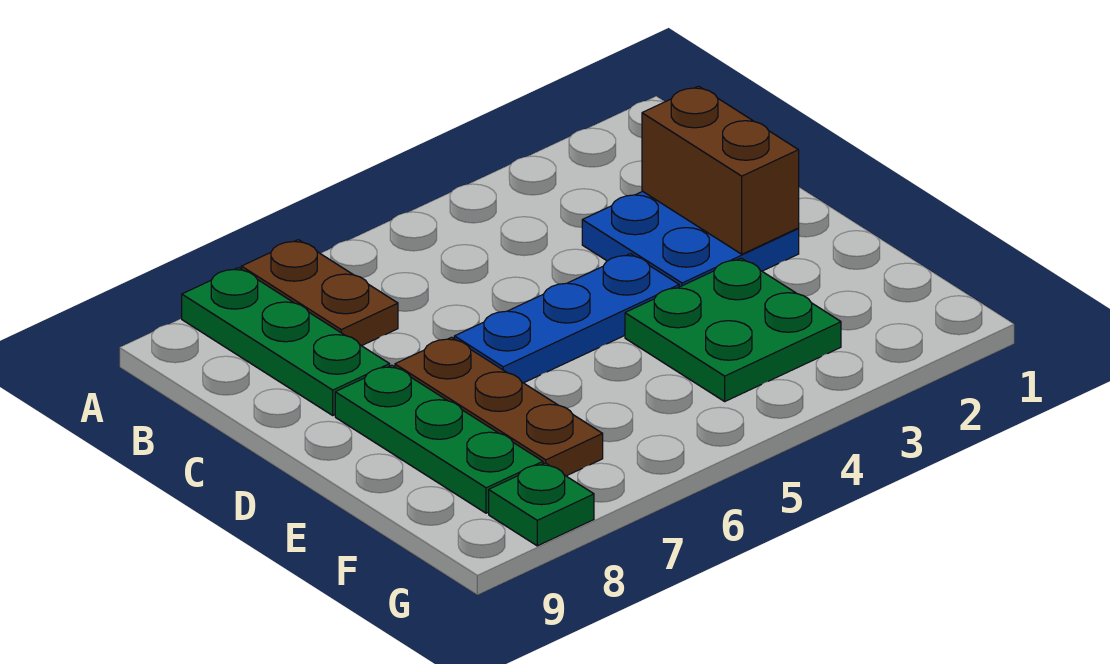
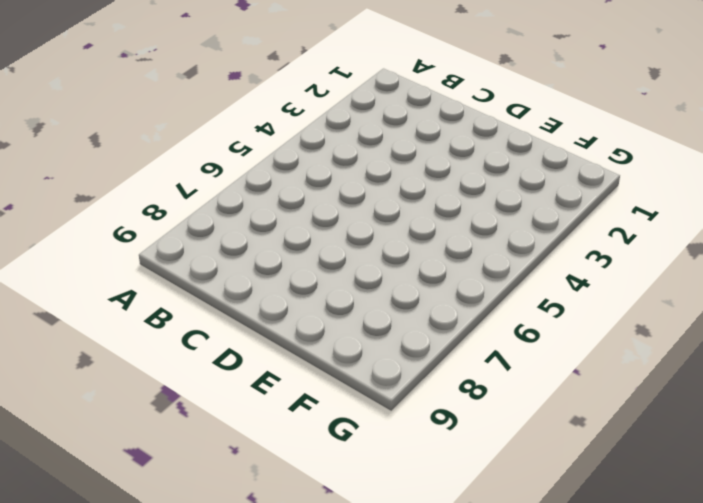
none -> brown 1x2 plate [241,240,398,346]
none -> green 1x3 plate [182,268,390,415]

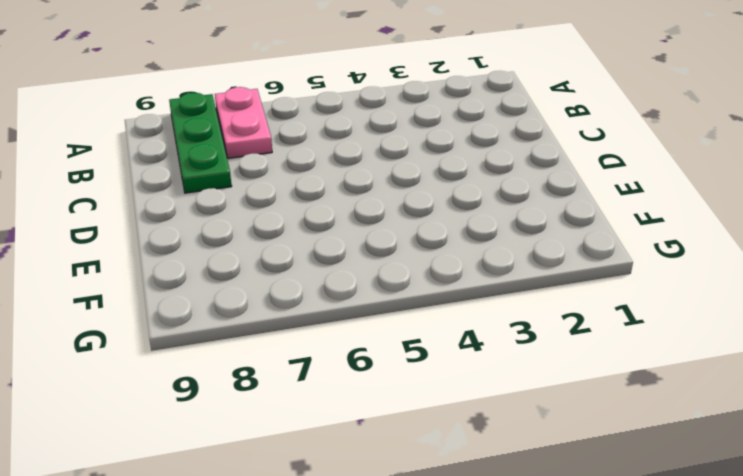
pink 1x2 plate [215,87,272,158] -> brown 1x2 plate [241,240,398,346]
none -> blue 2x2 plate [582,191,799,287]
none -> blue 1x3 plate [454,254,679,383]

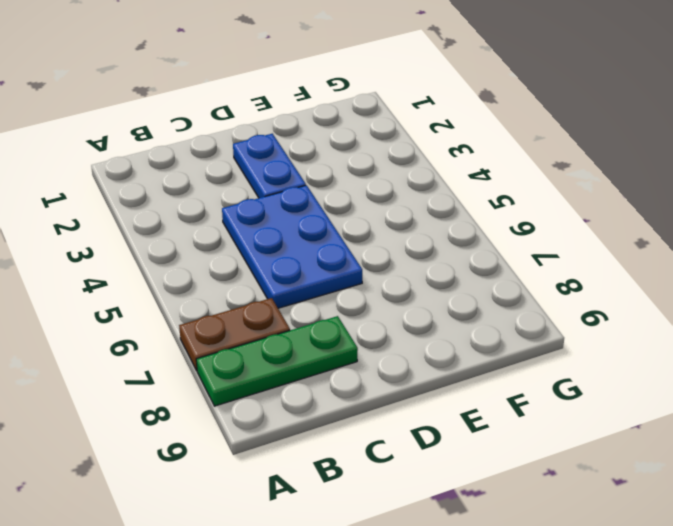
blue 2x3 plate [222,185,362,308] -> blue 1x3 plate [454,254,679,383]
blue 1x2 plate [233,134,306,198] -> blue 2x2 plate [582,191,799,287]
none -> brown 1x3 plate [395,337,603,476]
none -> green 1x3 plate [335,365,543,513]

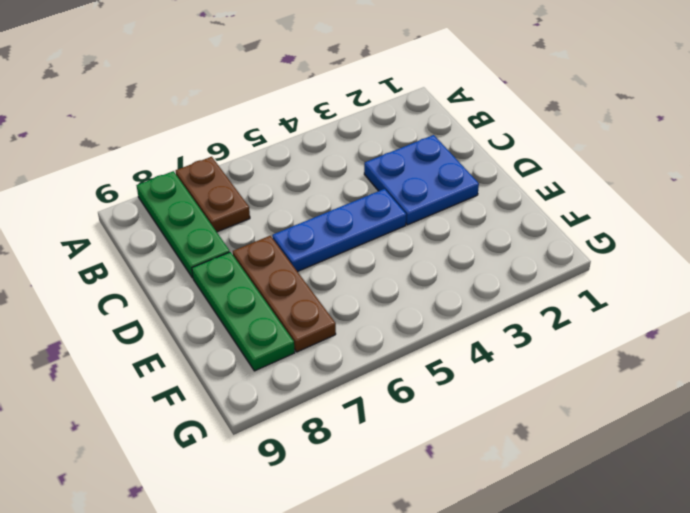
none -> green 2x2 plate [625,258,841,401]
none -> green 1x1 plate [489,463,594,546]

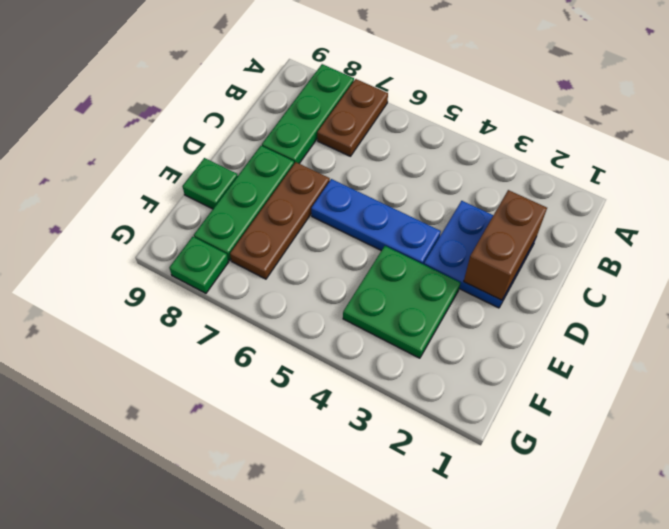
green 1x1 plate [182,158,237,209] -> none

